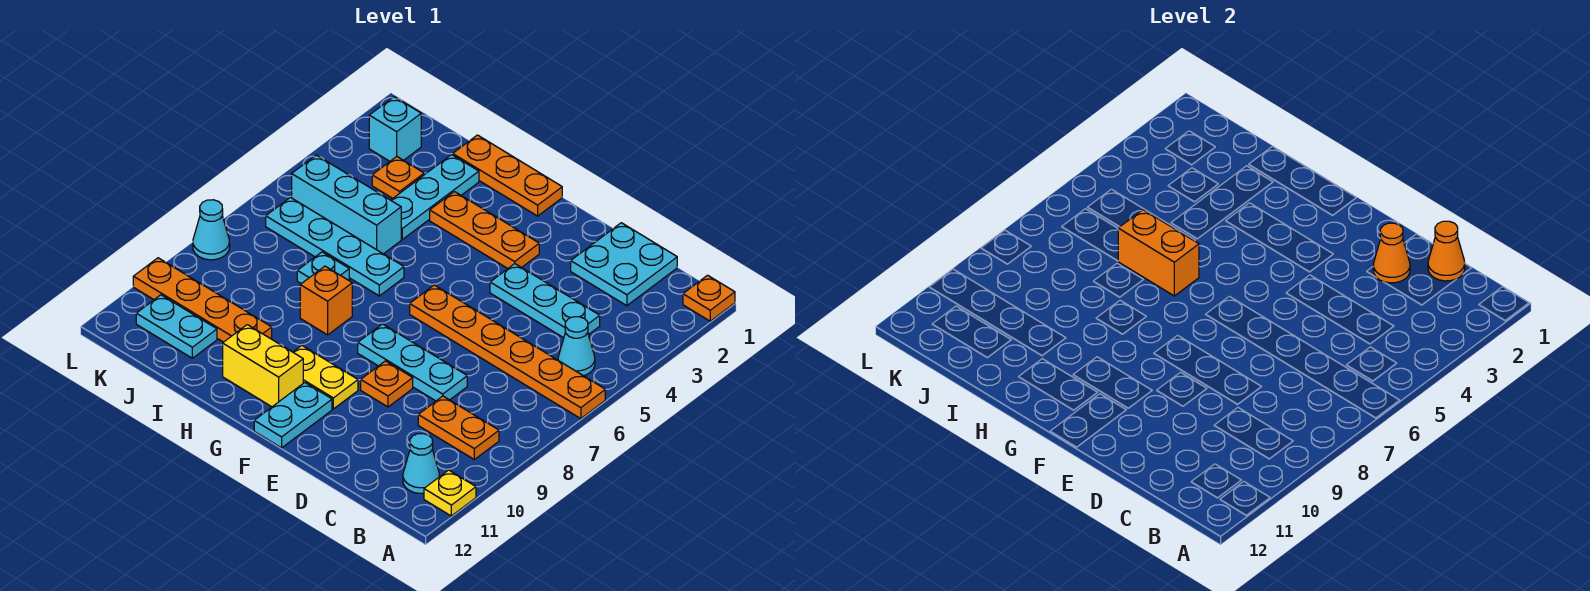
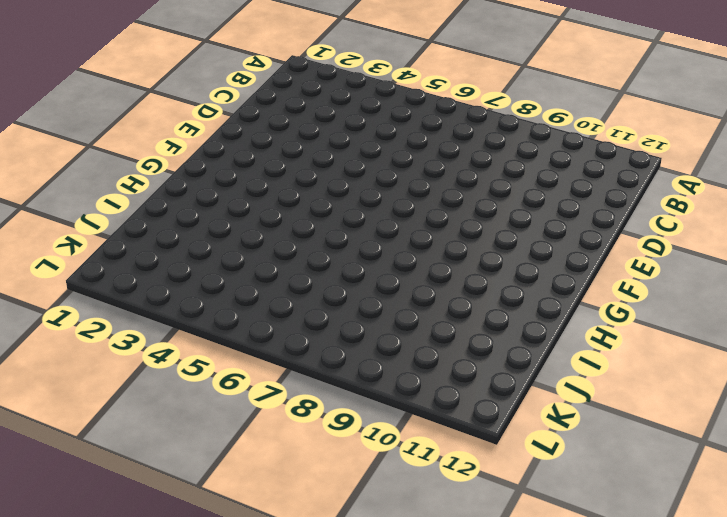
none -> orange 1x1 plate [683,275,735,321]
none -> orange 1x6 plate [410,285,605,419]
none -> yellow 1x1 plate [424,470,476,516]

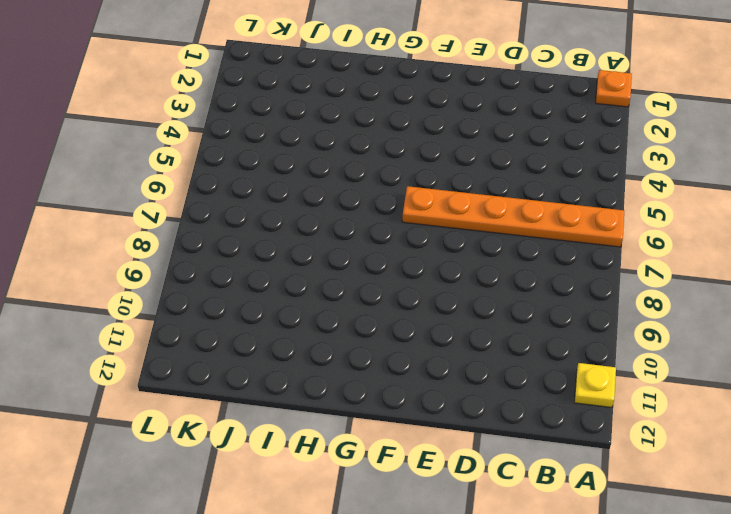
none -> cyan 1x1 cone [558,317,595,376]
none -> orange 1x2 plate [418,396,499,459]
none -> cyan 1x1 cone [403,434,440,493]

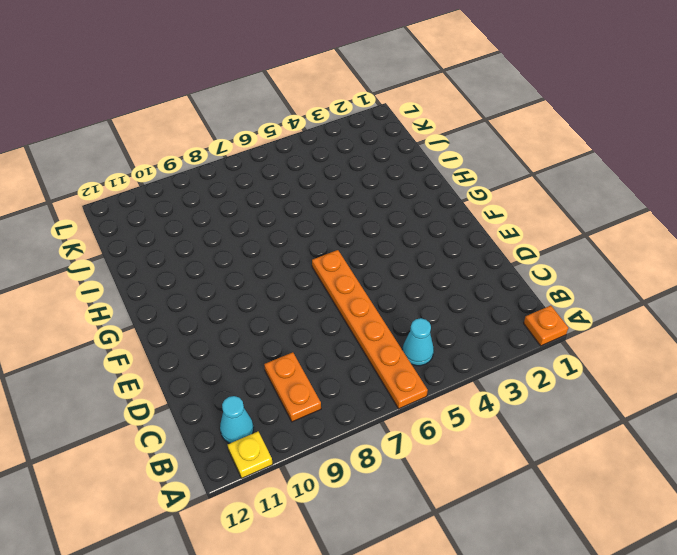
none -> cyan 2x2 plate [571,223,677,306]
none -> cyan 1x3 plate [490,264,600,338]
none -> cyan 1x3 plate [358,324,467,401]

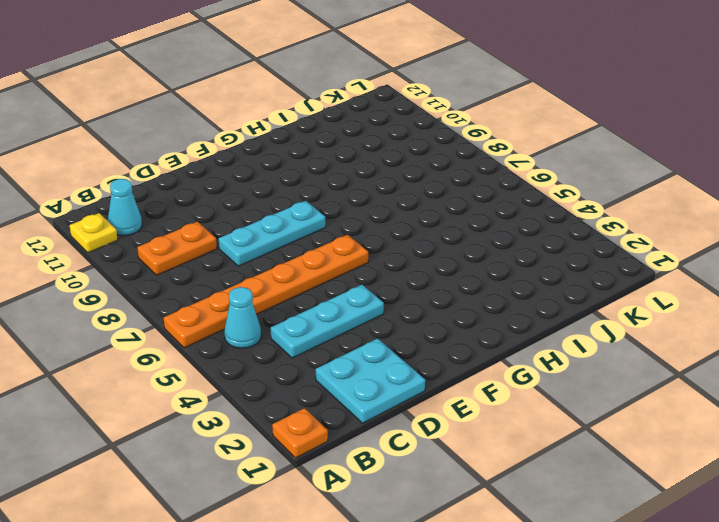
none -> orange 1x1 plate [361,361,413,407]
none -> orange 1x3 plate [430,192,539,268]
none -> yellow 1x2 plate [293,346,358,409]

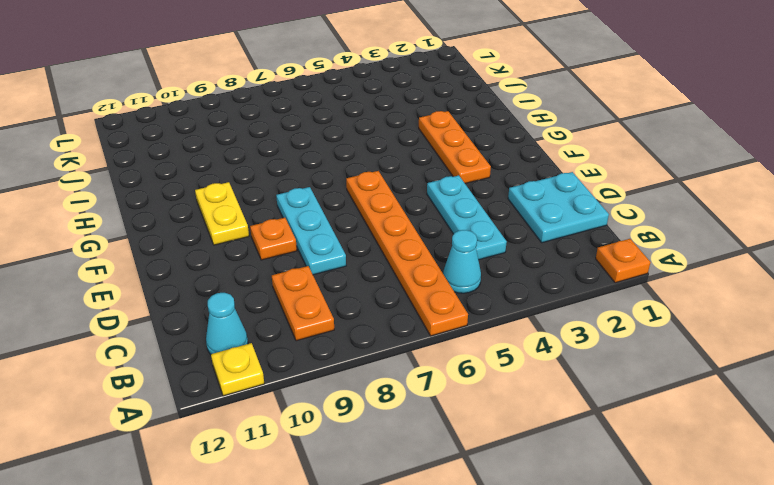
none -> cyan 1x2 plate [254,383,332,448]
none -> orange 1x3 plate [453,135,562,216]
none -> yellow 1x2 brick [223,325,303,407]

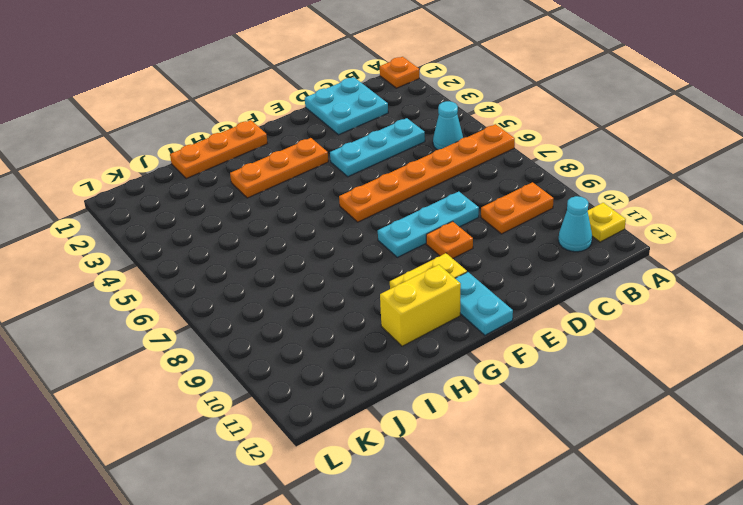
none -> cyan 1x4 plate [266,197,404,296]
none -> orange 1x1 brick [300,266,352,335]
none -> cyan 1x3 plate [391,155,479,239]

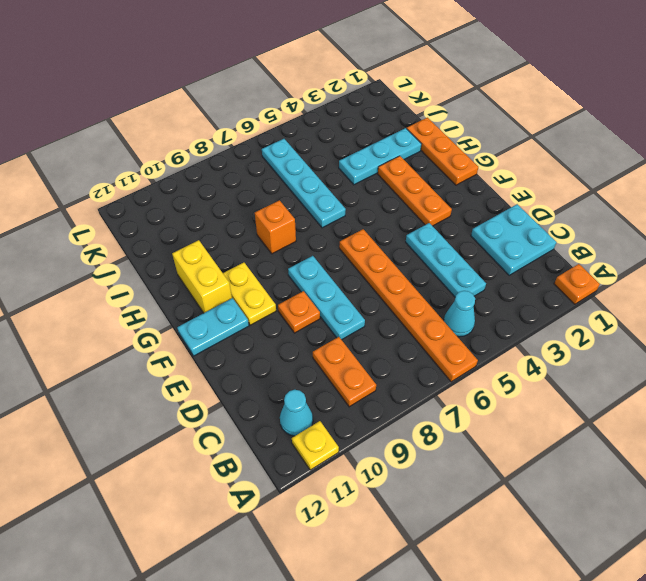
none -> cyan 1x3 brick [292,155,401,254]
none -> cyan 1x1 plate [297,252,349,284]
none -> orange 1x4 plate [133,258,272,342]

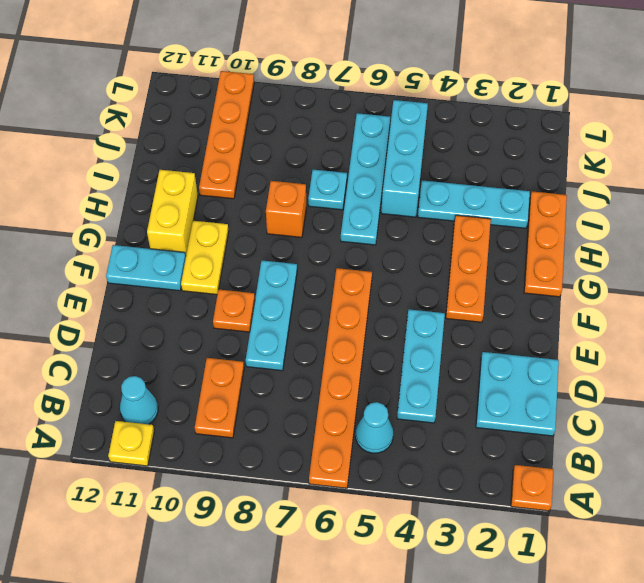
none -> orange 1x1 plate [372,157,424,198]
none -> cyan 1x2 plate [136,295,217,358]
none -> cyan 1x1 brick [369,97,421,161]

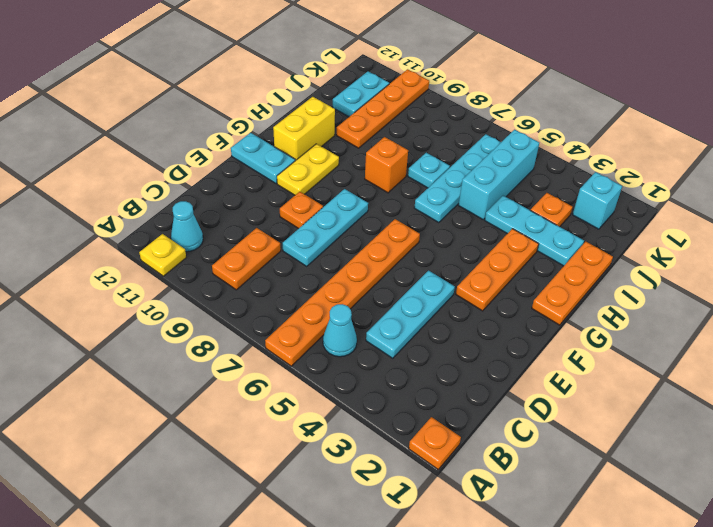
none -> cyan 2x2 plate [571,223,677,306]
none -> cyan 1x1 cone [193,200,230,260]
none -> orange 1x1 cone [1428,221,1465,281]

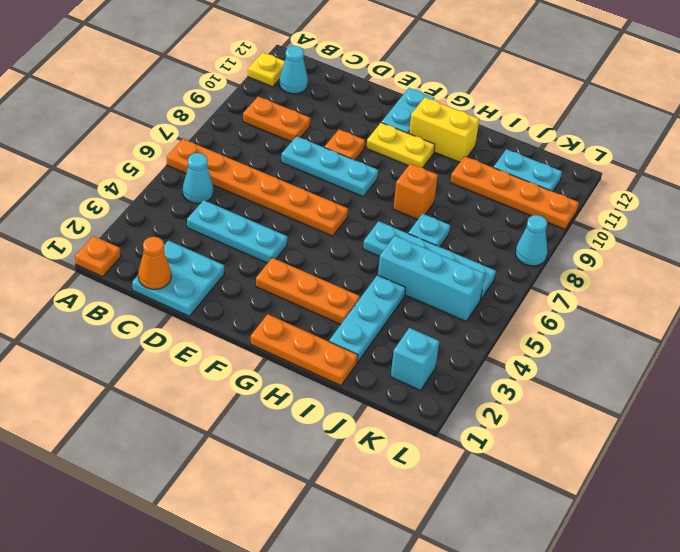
none -> orange 1x1 plate [372,157,424,198]
none -> orange 1x1 cone [1373,223,1410,283]
none -> orange 1x2 brick [1118,210,1199,296]

